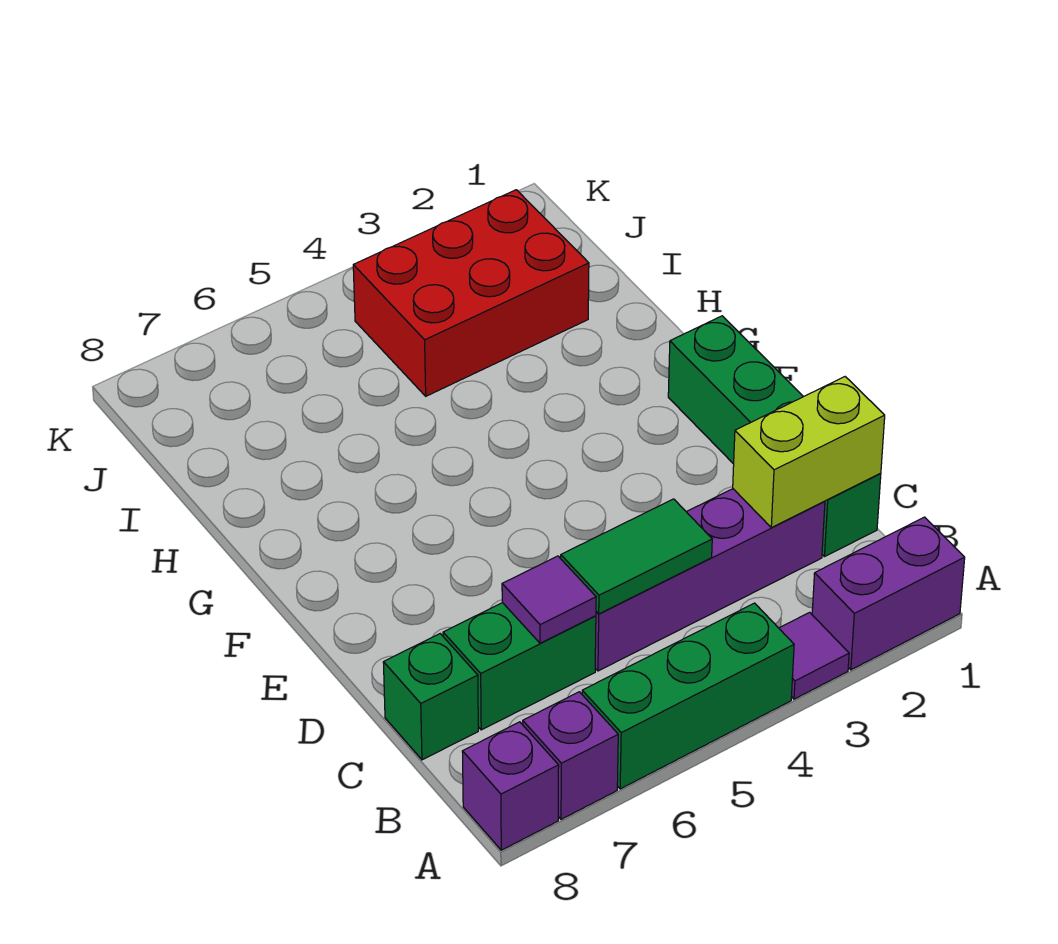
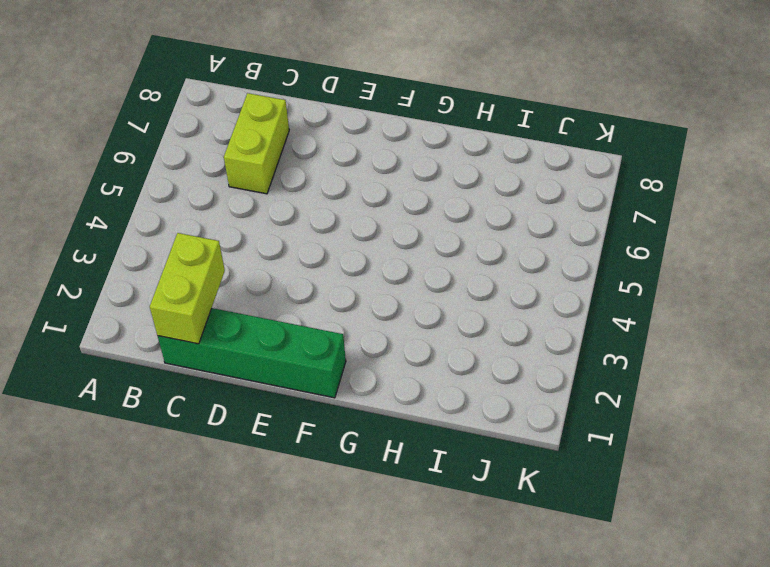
lime 1x2 brick [224,93,289,194] -> green 1x2 brick [443,603,596,730]
none -> purple 1x2 brick [812,517,965,670]
none -> purple 1x1 tile [779,612,849,699]
none -> green 1x3 brick [582,603,794,789]

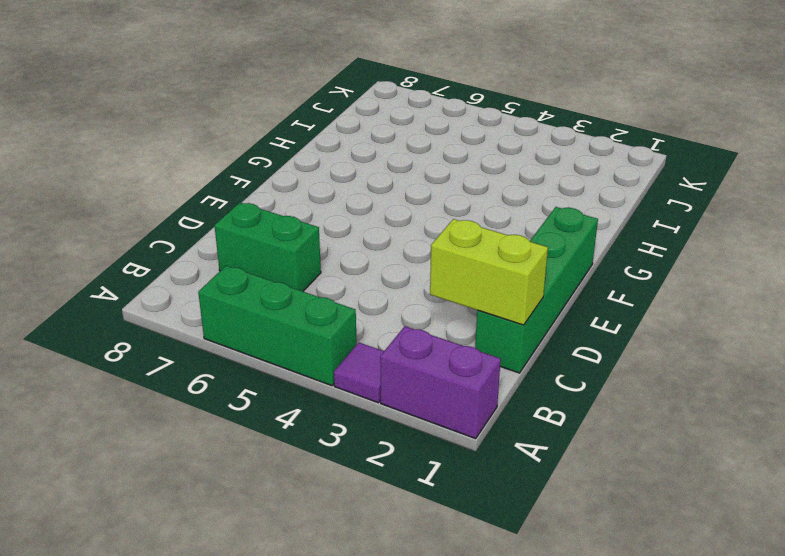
none -> purple 1x1 brick [523,692,618,819]
none -> purple 1x1 brick [462,722,559,850]
none -> purple 1x4 brick [595,489,825,671]

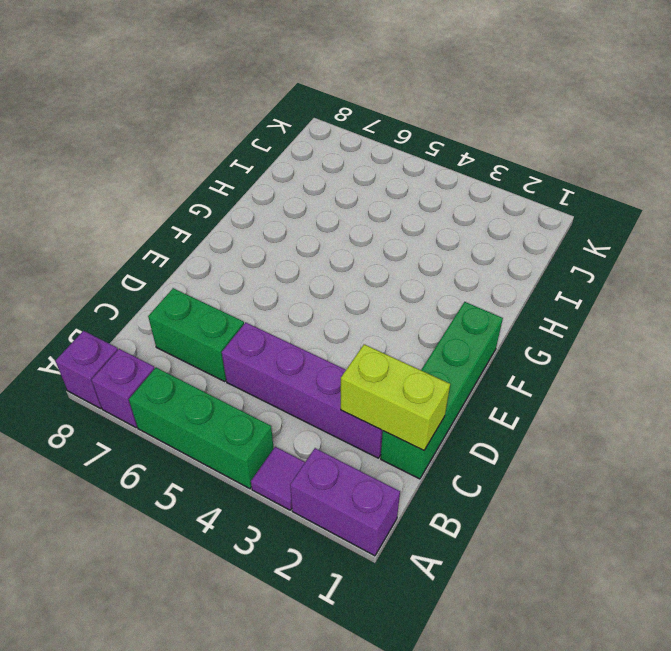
none -> green 1x1 brick [383,634,478,760]
none -> red 2x3 brick [353,190,589,396]
none -> green 1x2 tile [561,499,712,614]

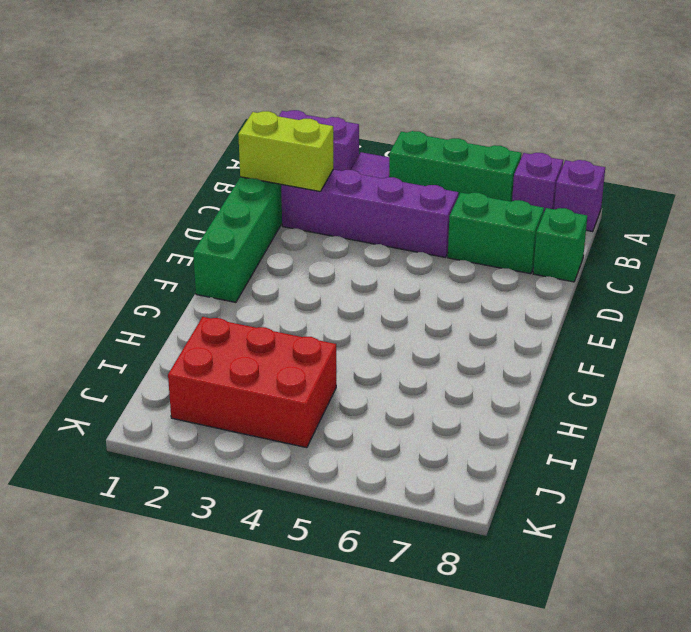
none -> green 1x2 tile [561,499,712,614]
none -> purple 1x1 tile [502,556,596,643]

